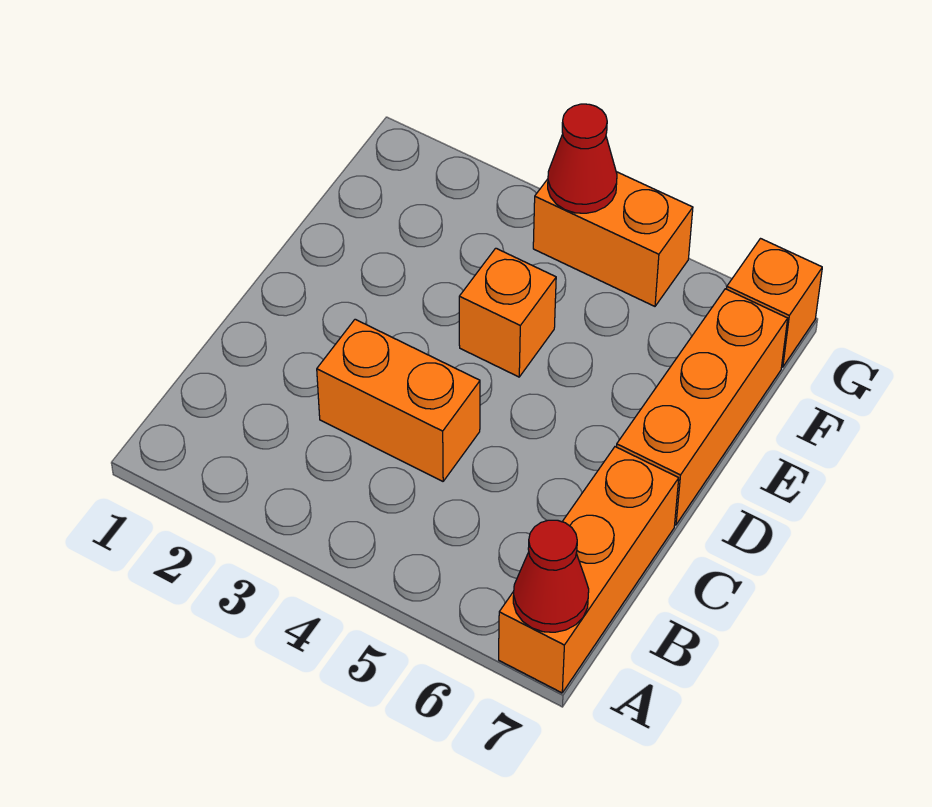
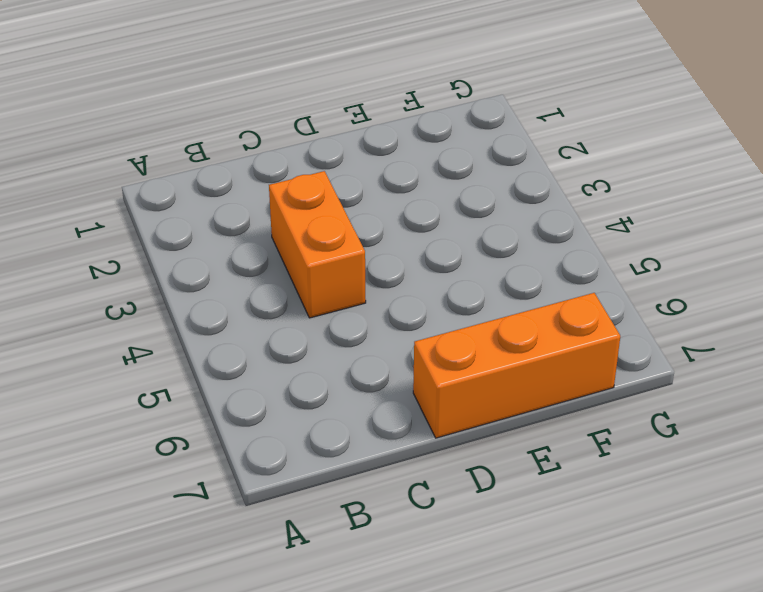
none -> orange 1x3 brick [499,447,679,693]
none -> orange 1x1 brick [459,248,556,377]

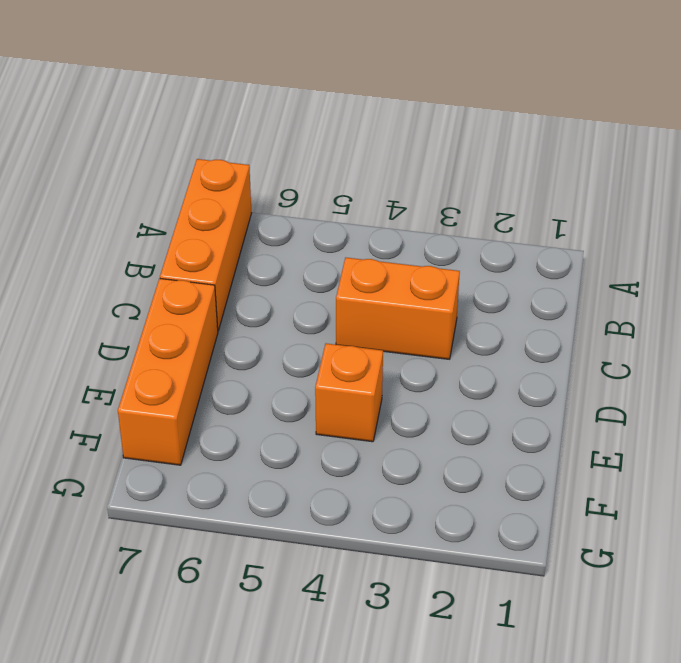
none -> orange 1x2 brick [533,172,693,306]
none -> orange 1x1 brick [727,239,822,367]

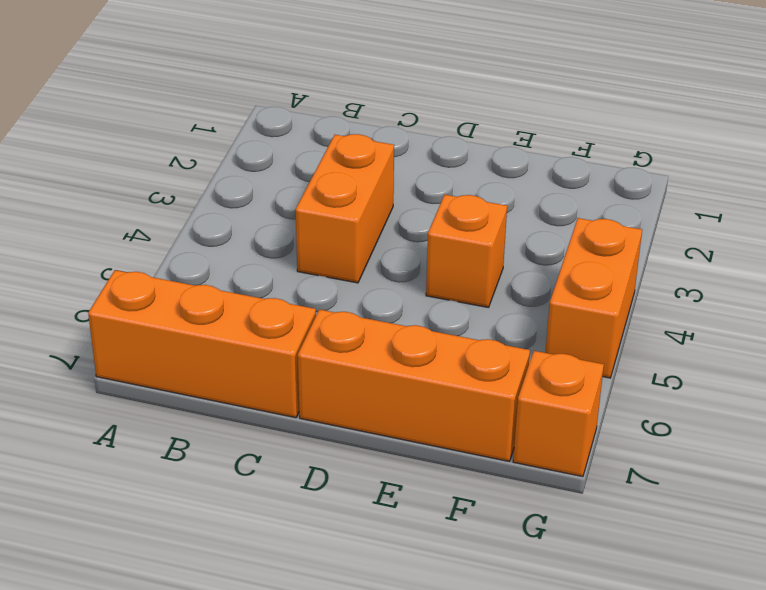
none -> red 1x1 cone [513,520,589,632]
none -> red 1x1 cone [548,104,617,213]

